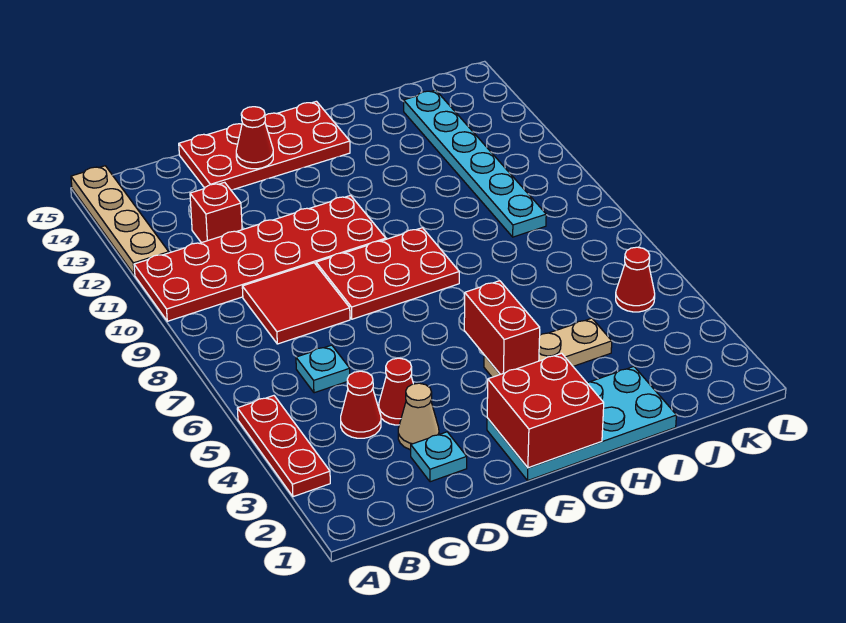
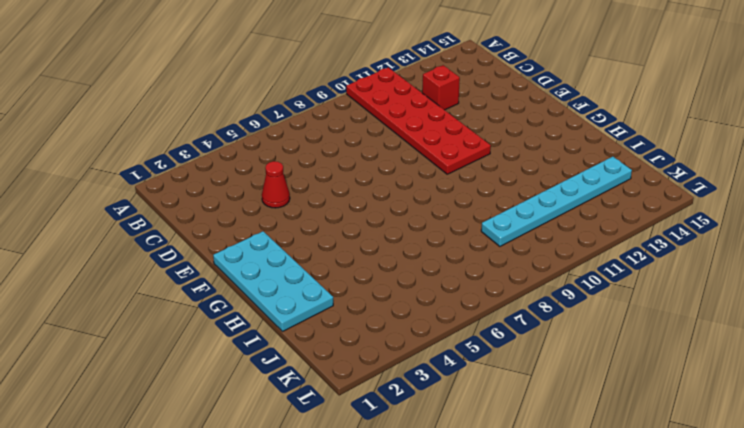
none -> red 1x3 plate [237,396,330,497]
none -> tan 1x4 plate [71,166,169,275]
none -> red 1x1 cone [341,371,381,438]

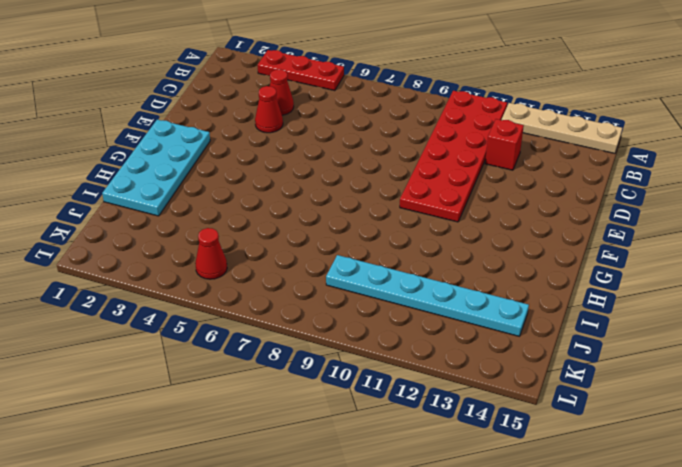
none -> cyan 1x1 plate [296,345,350,393]
none -> red 2x2 tile [242,263,350,344]
none -> cyan 1x1 plate [411,432,467,482]

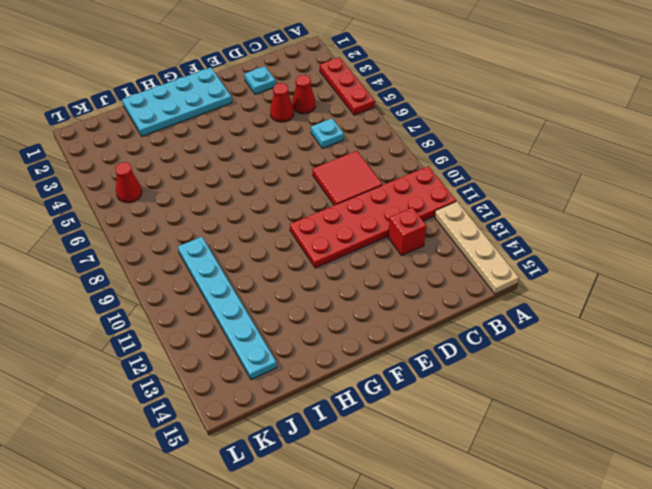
none -> tan 1x1 cone [398,383,439,450]
none -> red 2x4 plate [179,101,350,190]
none -> red 2x3 plate [316,228,459,319]

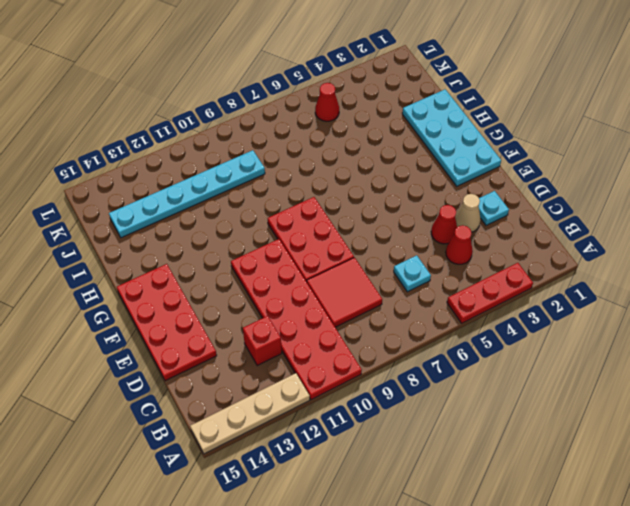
none -> tan 1x3 plate [484,318,612,377]
none -> red 1x1 cone [236,107,273,169]
none -> red 2x2 brick [487,353,604,468]

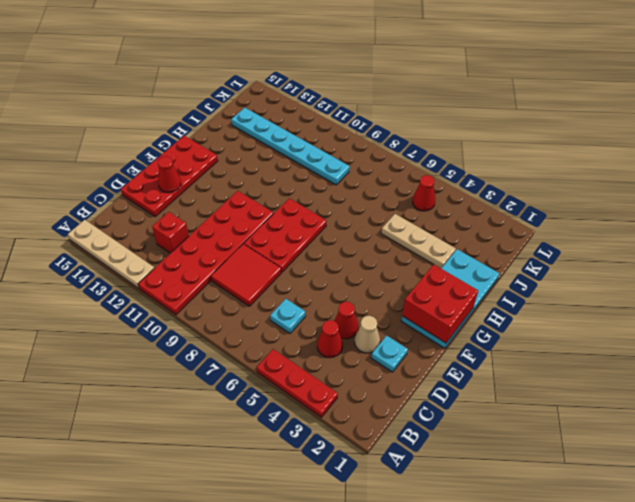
tan 1x3 plate [381,214,456,268] -> tan 1x3 plate turned to [484,318,612,377]
none -> red 1x2 brick [464,281,540,374]

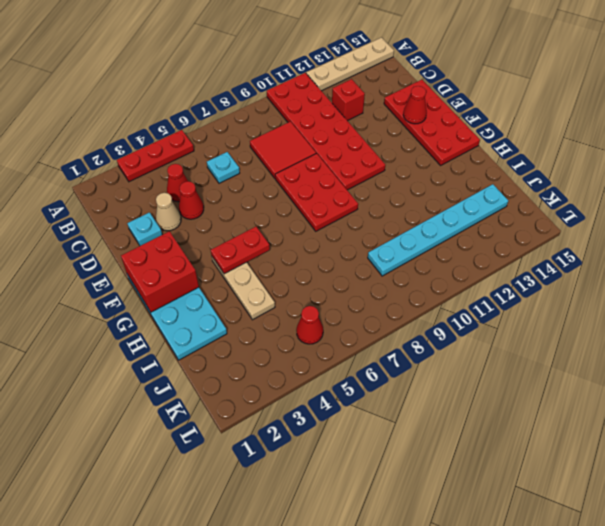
red 1x2 plate [211,227,270,274] -> red 1x2 brick [464,281,540,374]

